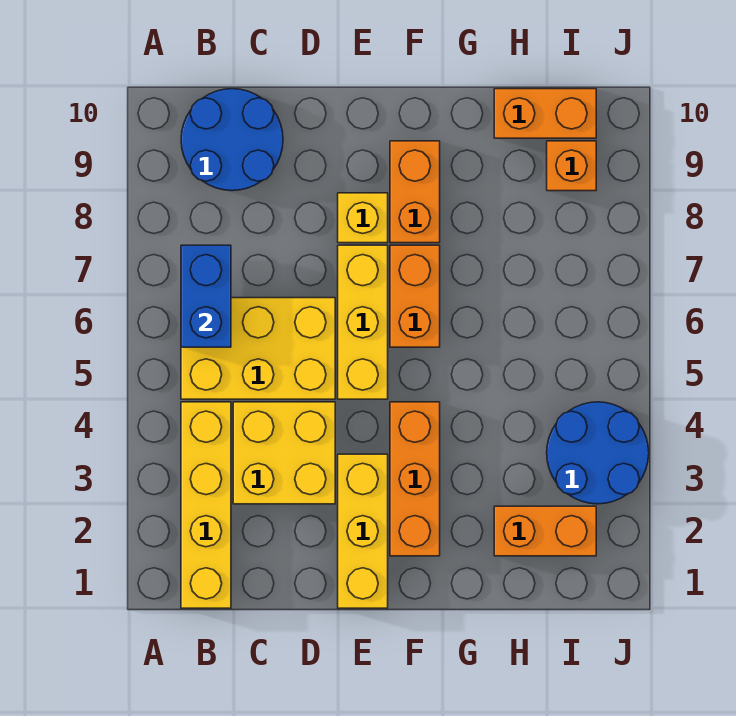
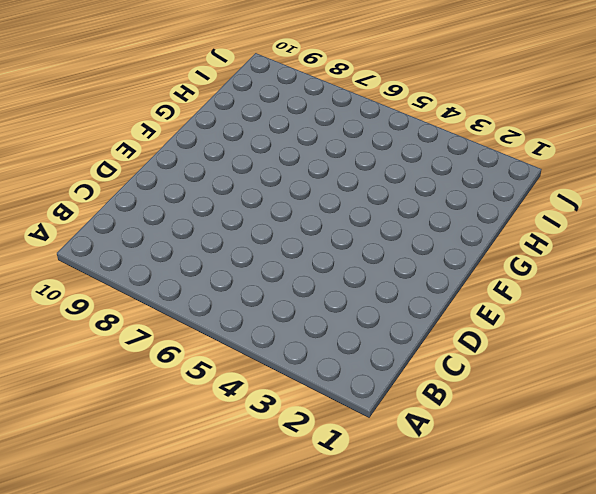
none -> yellow 1x4 brick [181,402,231,608]
none -> yellow 2x3 brick [181,298,335,399]
none -> blue 2x2 round brick [181,89,283,191]

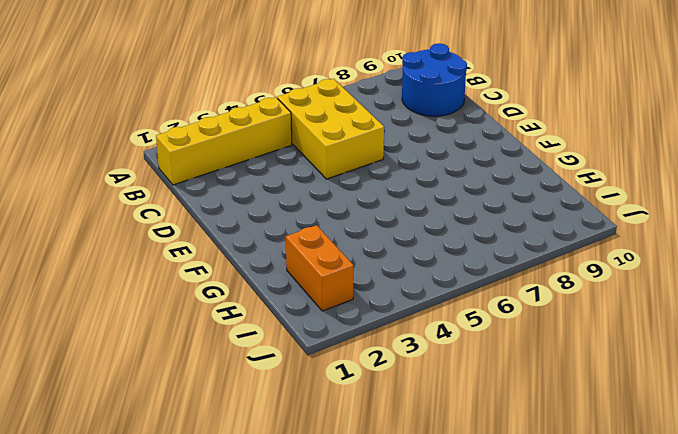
none -> yellow 2x2 brick [233,402,335,504]
none -> yellow 1x3 brick [338,454,388,608]
none -> yellow 1x3 brick [338,245,388,399]

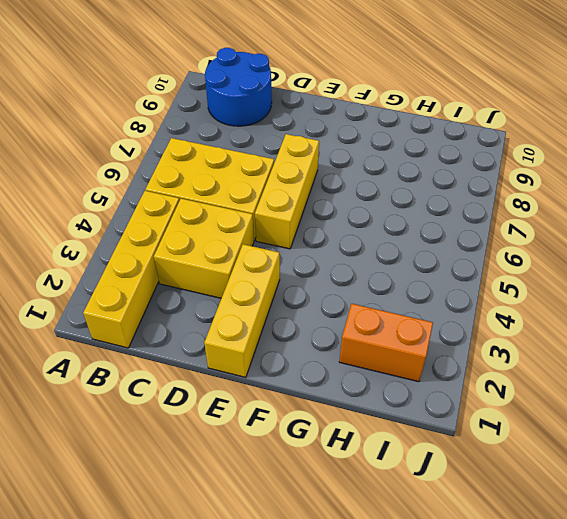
none -> yellow 1x1 brick [338,193,388,243]
none -> orange 1x3 brick [390,402,440,556]
none -> orange 1x2 brick [390,245,440,347]

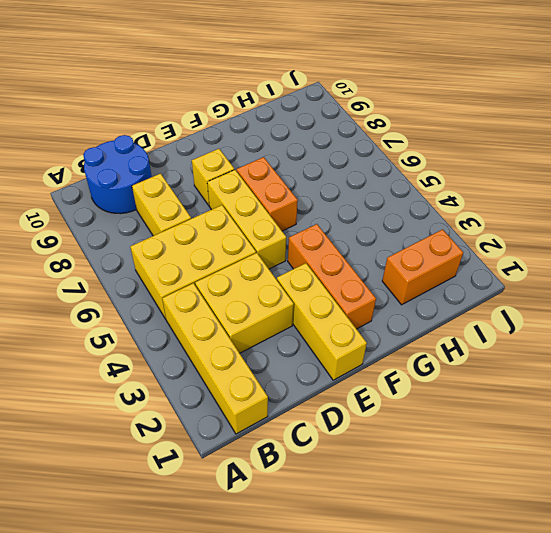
yellow 1x2 brick [132,174,191,236] -> none
none -> orange 1x2 brick [390,141,440,243]
none -> orange 1x2 brick [494,89,596,138]
none -> blue 2x2 round brick [547,402,649,504]

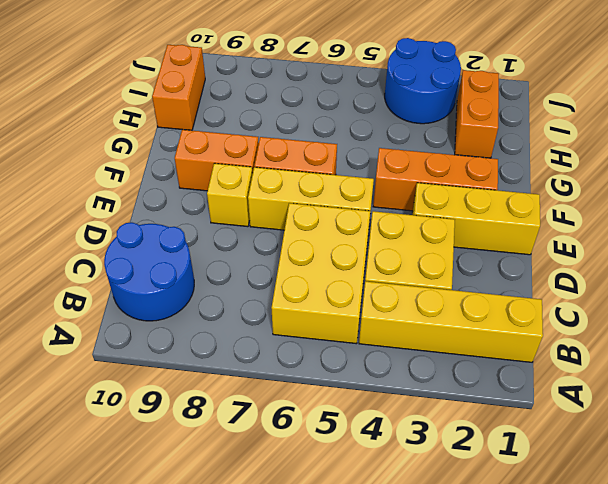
none -> orange 1x1 brick [547,141,596,191]
none -> blue 1x2 brick [181,245,231,347]

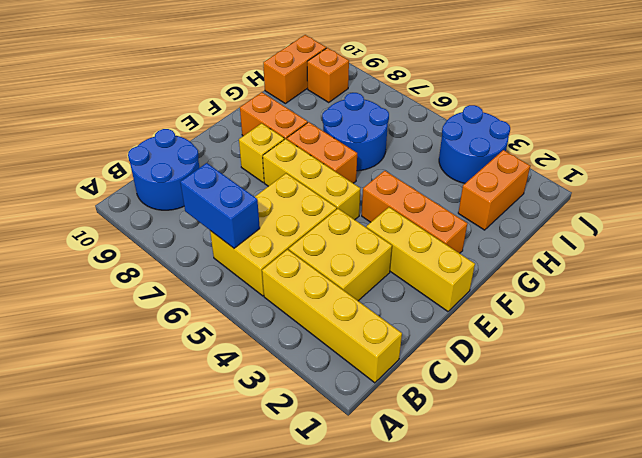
blue 2x2 round brick [322,93,389,171] -> none

